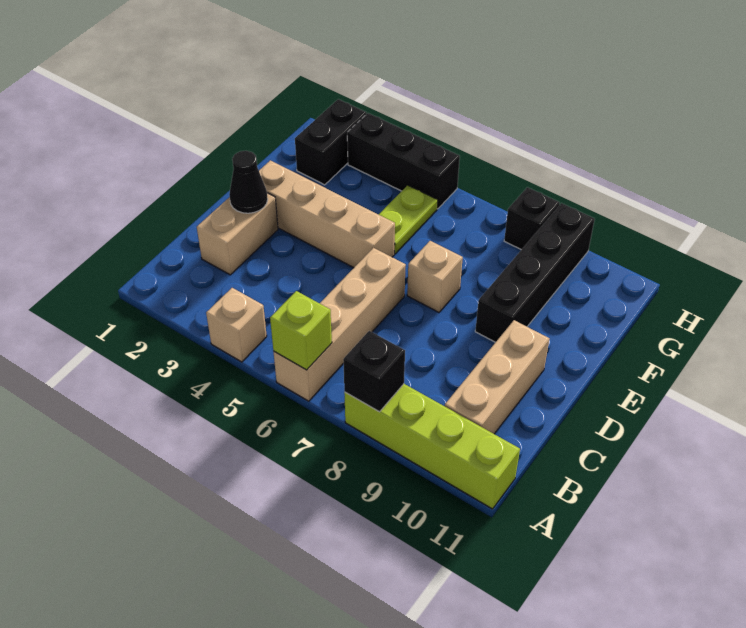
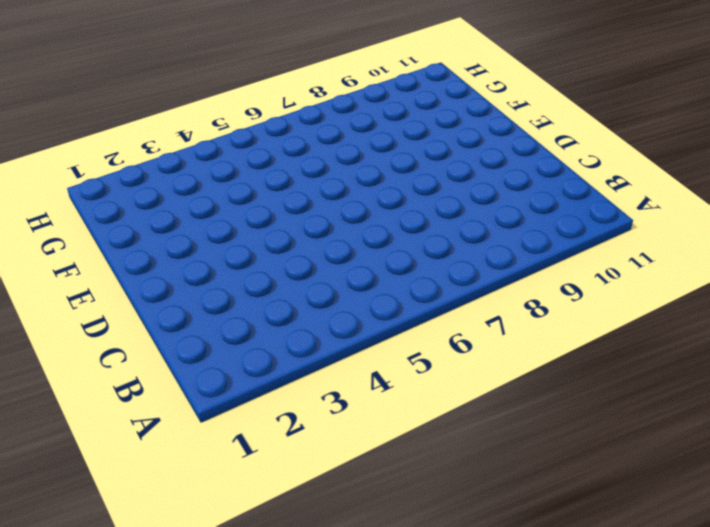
none -> tan 1x1 brick [206,288,267,362]
none -> tan 1x4 brick [273,248,406,401]
none -> lime 1x4 brick [344,384,520,509]

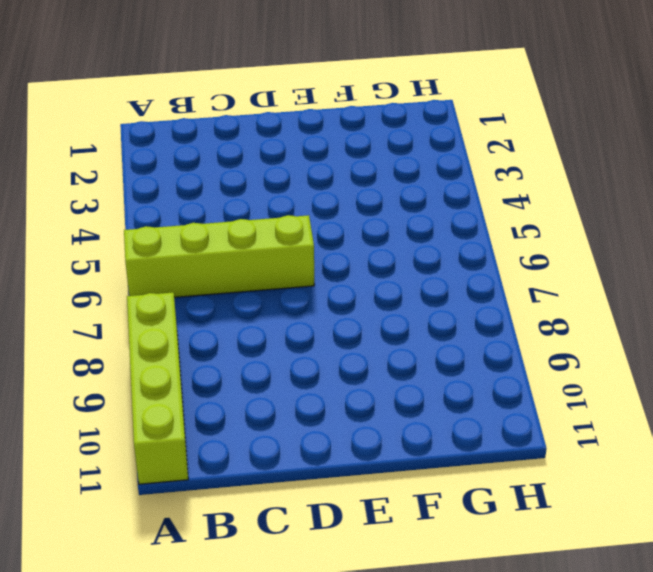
lime 1x4 brick [124,215,314,297] -> tan 1x4 brick [273,248,406,401]
none -> tan 1x1 brick [206,288,267,362]
none -> tan 1x3 brick [445,320,549,434]
none -> tan 1x2 brick [197,193,278,275]

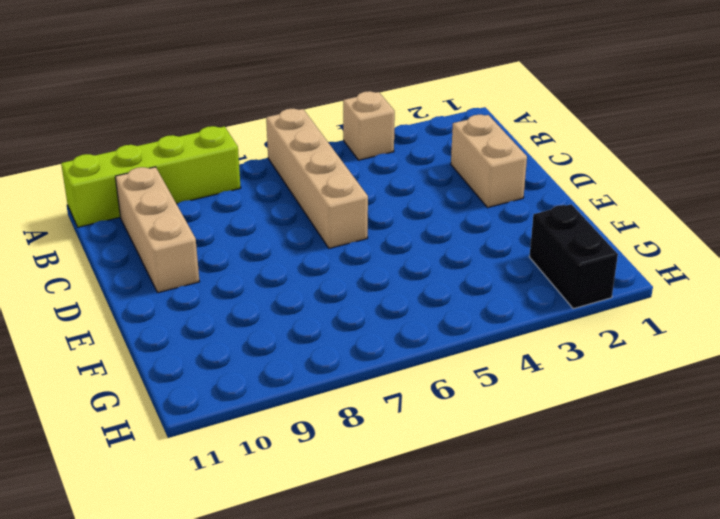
none -> tan 1x4 brick [259,160,395,268]
none -> tan 1x1 brick [407,241,463,312]
none -> black 1x4 brick [475,203,595,342]

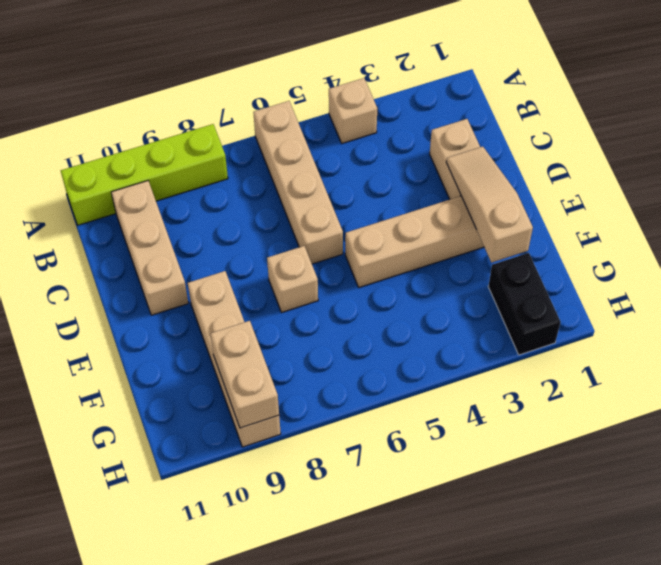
tan 1x3 slope [446,147,533,263] -> black 1x1 cone [229,151,268,213]
tan 1x4 brick [188,271,281,447] -> black 1x4 brick [475,203,595,342]
tan 1x2 brick [210,321,279,428] -> none
none -> lime 1x2 plate [379,185,438,254]
none -> black 1x3 brick [347,113,460,209]
none -> black 1x1 brick [504,187,560,250]

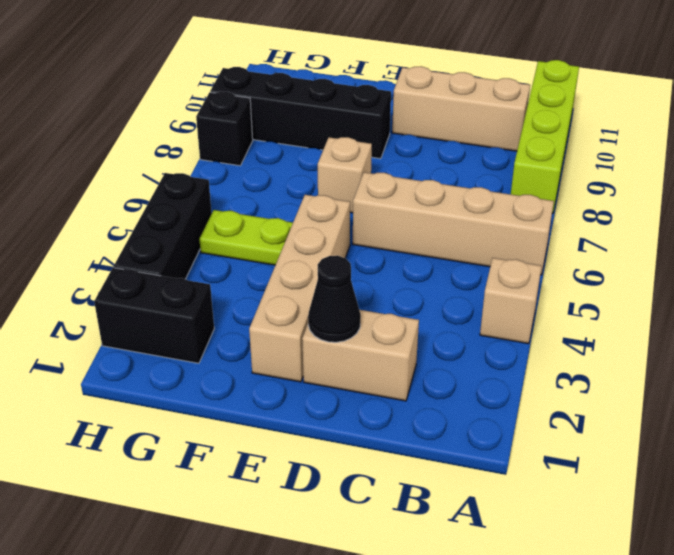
none -> lime 1x1 brick [270,291,332,370]
none -> black 1x1 brick [343,331,405,412]

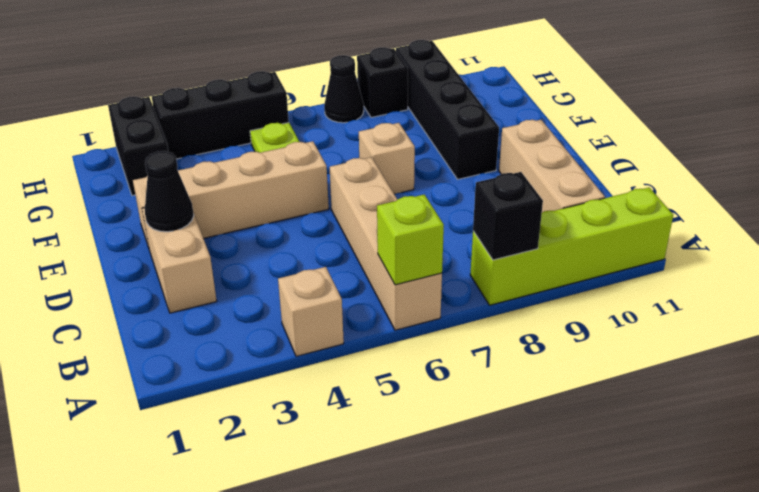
black 1x1 cone [324,55,364,123] -> none

